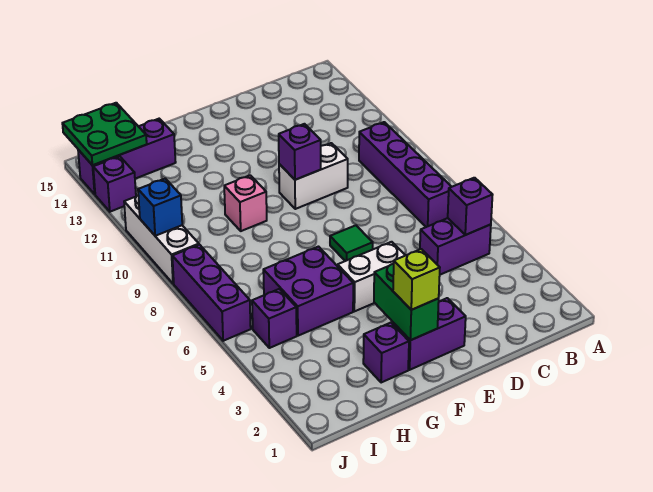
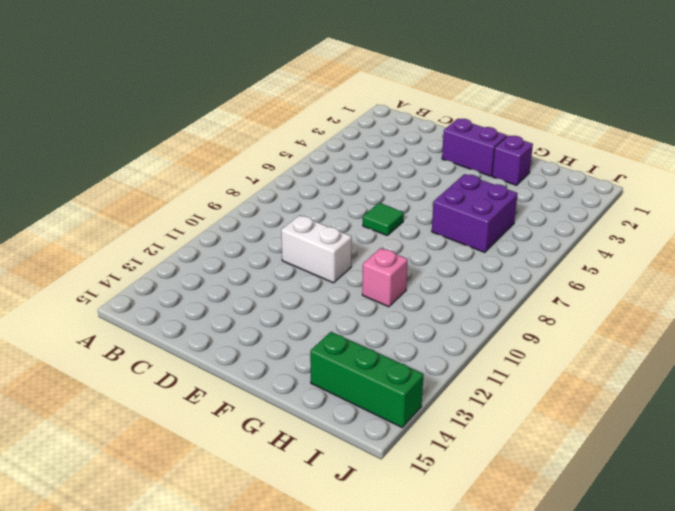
green 1x3 brick [310,332,424,427] -> purple 1x3 brick [78,119,176,194]
none -> purple 1x2 brick [420,218,491,275]
none -> purple 1x4 brick [359,122,451,227]
none -> white 1x2 brick [338,242,405,311]

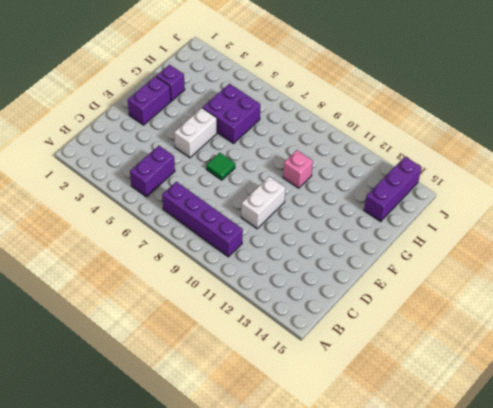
none -> purple 1x1 brick [252,289,297,348]
none -> purple 1x3 brick [172,245,251,341]
none -> white 1x3 brick [124,195,199,284]

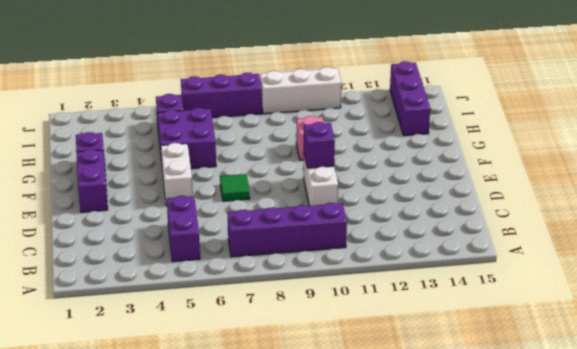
none -> purple 1x1 brick [93,156,136,212]
none -> purple 1x1 brick [448,178,492,235]
none -> green 1x2 brick [374,264,439,340]

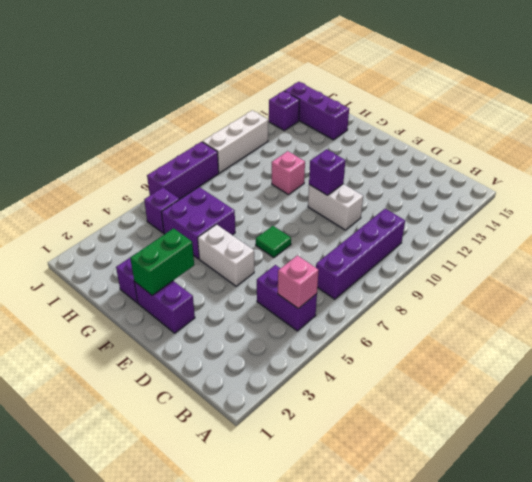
pink 1x1 brick [278,255,319,309] -> purple 1x1 brick [448,178,492,235]
none -> green 2x2 plate [62,103,147,165]
none -> blue 1x1 brick [138,179,182,236]
none -> lime 1x1 brick [393,249,440,310]

